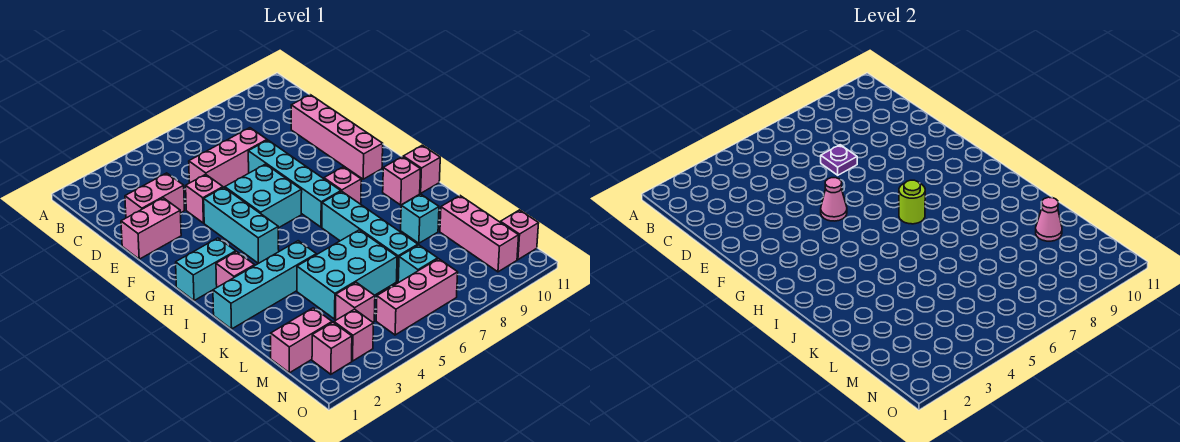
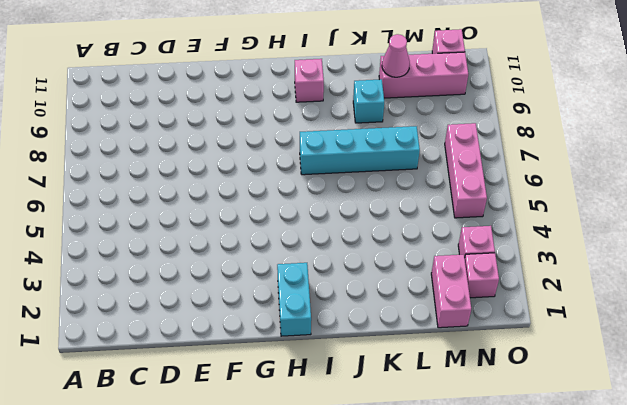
none -> pink 1x2 brick [125,173,184,218]
none -> pink 1x3 brick [189,128,267,188]
none -> pink 1x4 brick [291,95,383,179]

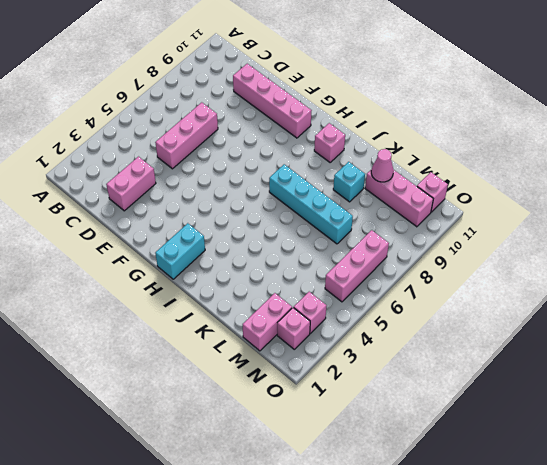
none -> pink 1x2 brick [121,198,181,259]
none -> pink 1x1 brick [186,174,223,223]
none -> cyan 1x4 brick [248,140,341,227]

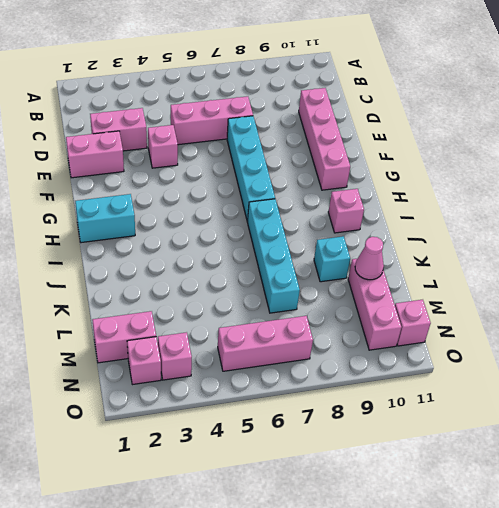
none -> cyan 1x3 brick [204,187,279,263]
none -> cyan 2x2 brick [225,164,302,228]
none -> pink 1x1 brick [324,167,361,204]

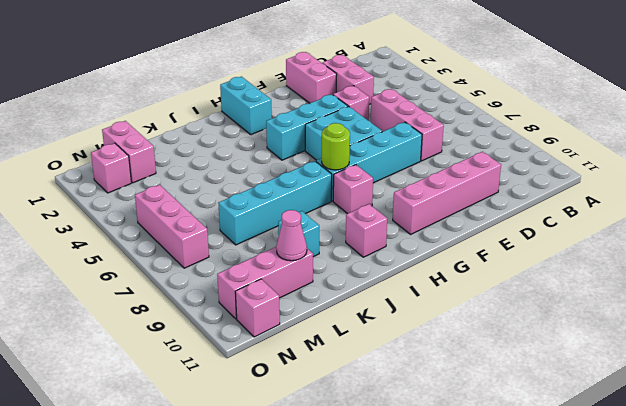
none -> pink 1x1 brick [216,252,255,287]
none -> pink 1x1 brick [403,145,440,193]
none -> cyan 1x4 brick [213,241,316,329]

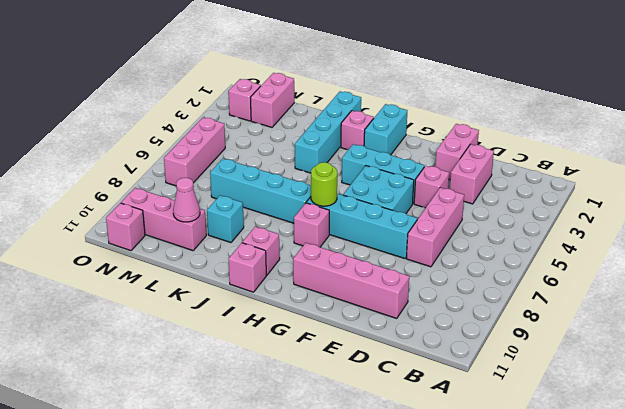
none -> cyan 2x3 brick [297,230,397,319]
none -> pink 1x1 brick [336,282,375,322]
none -> cyan 1x1 brick [398,245,438,282]

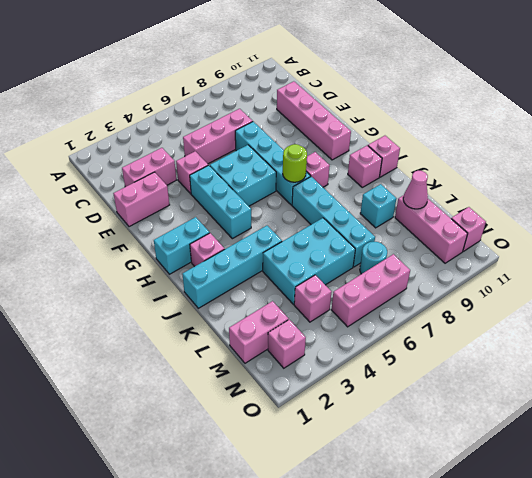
cyan 1x1 round brick [360,242,387,274] -> cyan 1x1 brick [398,245,438,282]
none -> pink 1x1 brick [334,309,374,361]
none -> purple 1x1 plate [821,145,857,175]
none -> pink 1x1 cone [821,178,847,221]

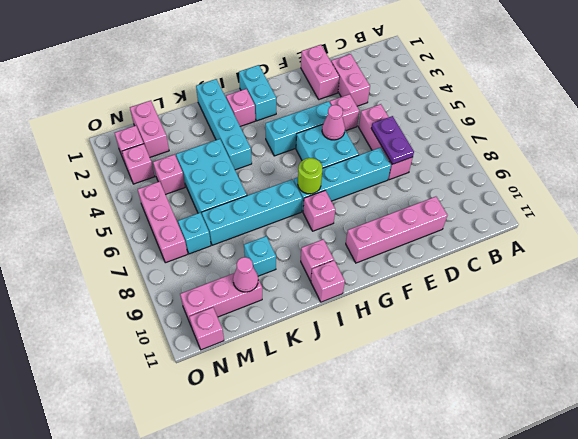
purple 1x2 plate [371,116,414,164] -> purple 1x1 plate [821,145,857,175]

